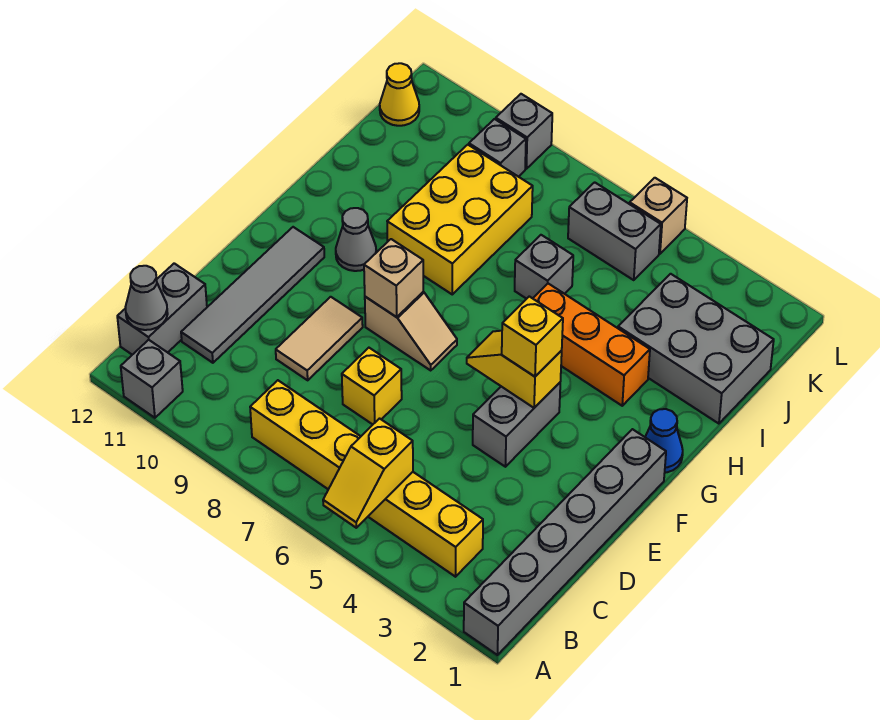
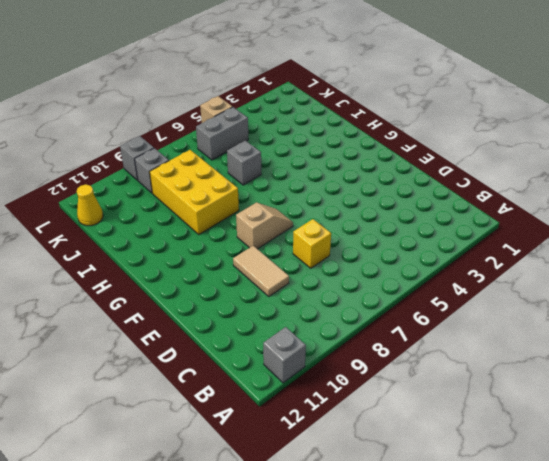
none -> grey 1x6 brick [464,429,666,655]
none -> yellow 1x6 brick [250,380,483,577]
none -> grey 1x2 brick [117,263,207,355]

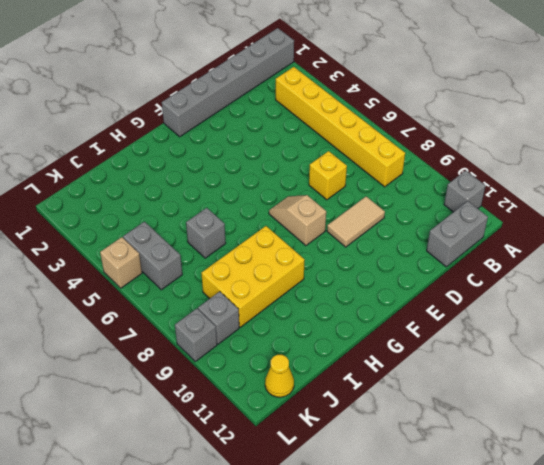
none -> grey 1x4 tile [181,227,324,363]
none -> grey 1x2 brick [473,383,560,467]
none -> blue 1x1 cone [645,409,683,473]

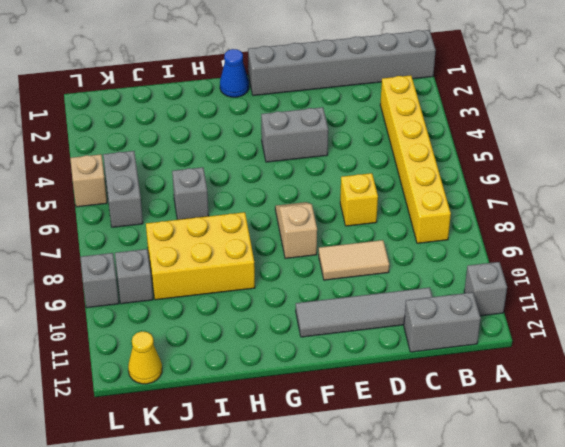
none -> grey 1x1 cone [336,208,376,271]
none -> orange 1x3 brick [533,284,650,406]
none -> grey 2x3 brick [618,274,774,424]

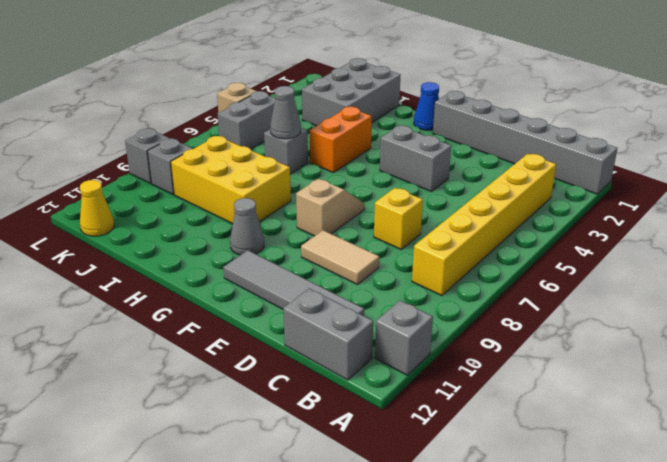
orange 1x2 brick [310,107,372,173] -> orange 1x3 brick [533,284,650,406]
grey 1x1 cone [270,86,301,139] -> grey 1x1 cone moved to [125,266,168,330]
none -> yellow 1x2 slope [323,419,413,528]
none -> yellow 1x2 slope [467,331,562,408]
none -> tan 1x1 brick [364,239,423,317]

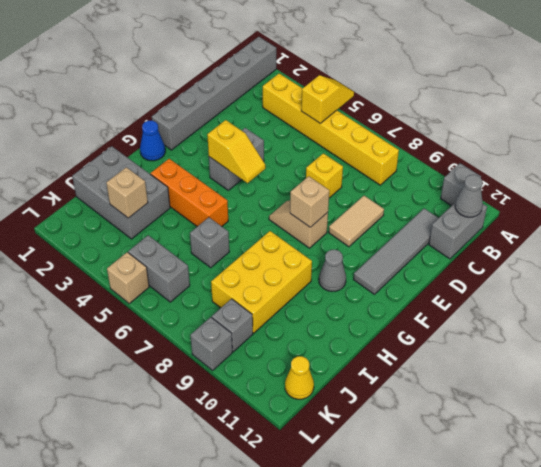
tan 1x1 brick [106,167,148,218] -> none
none -> yellow 1x1 brick [502,296,563,377]

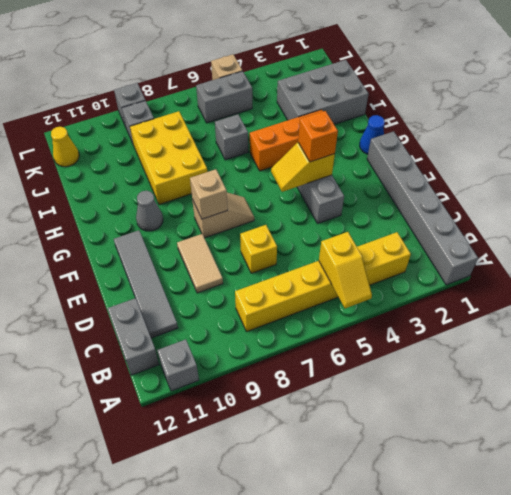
orange 1x1 brick [298,111,338,162] -> yellow 1x1 brick [502,296,563,377]
none -> grey 1x1 cone [125,266,168,330]

